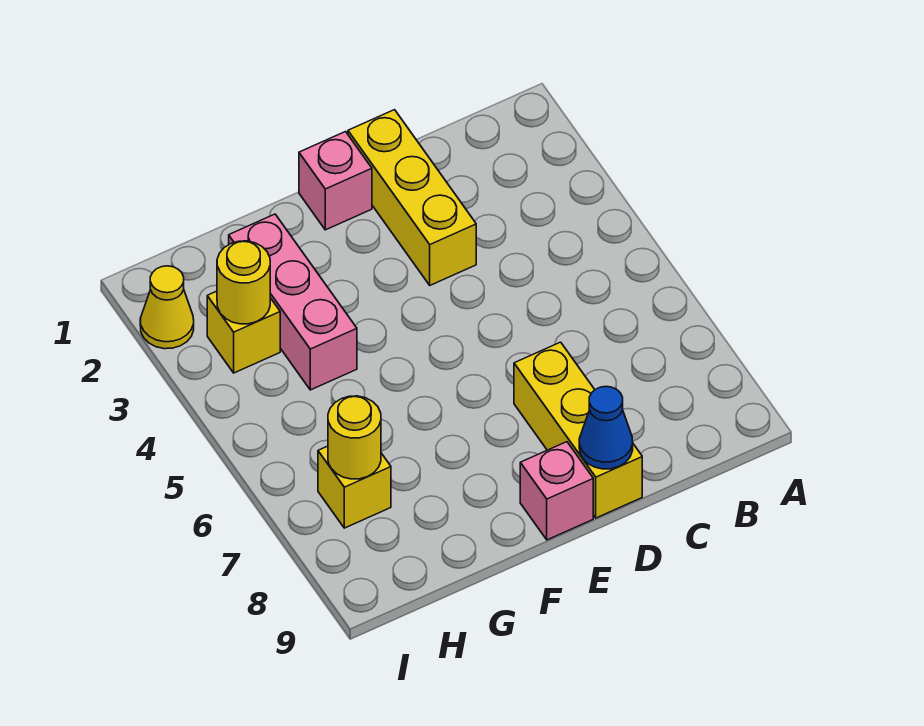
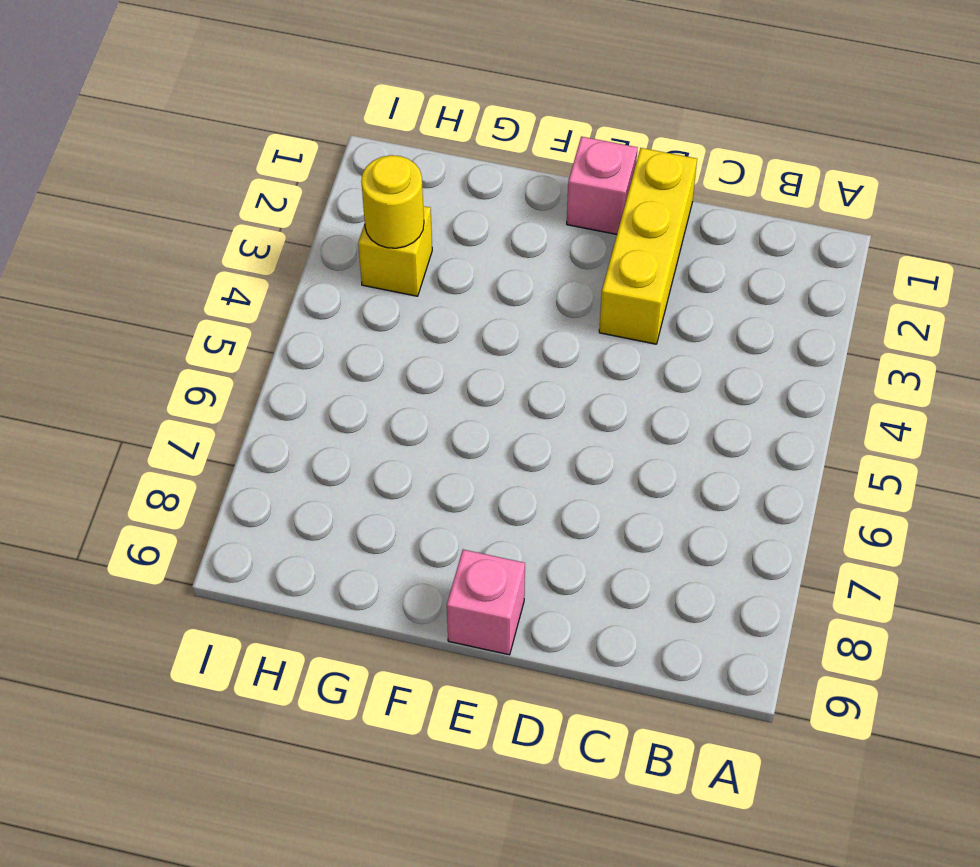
none -> yellow 1x3 brick [514,342,642,518]
none -> pink 1x3 brick [229,214,357,390]

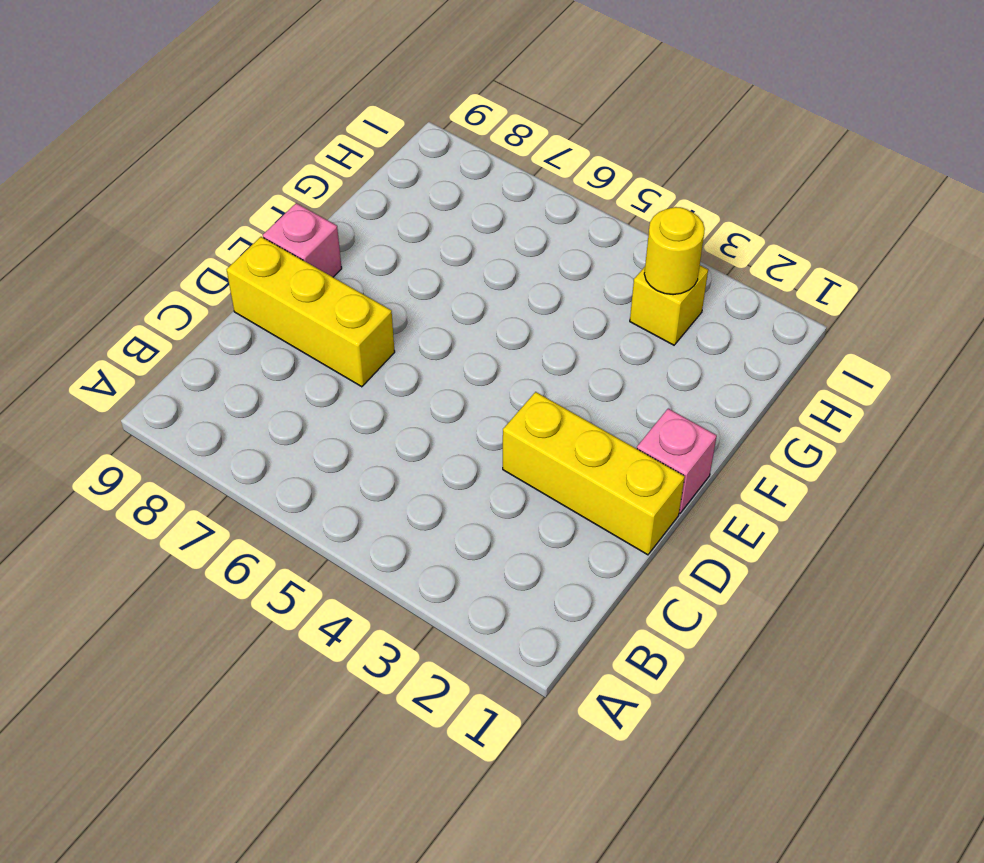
none -> pink 1x3 brick [229,214,357,390]
none -> yellow 1x1 brick [318,446,391,528]

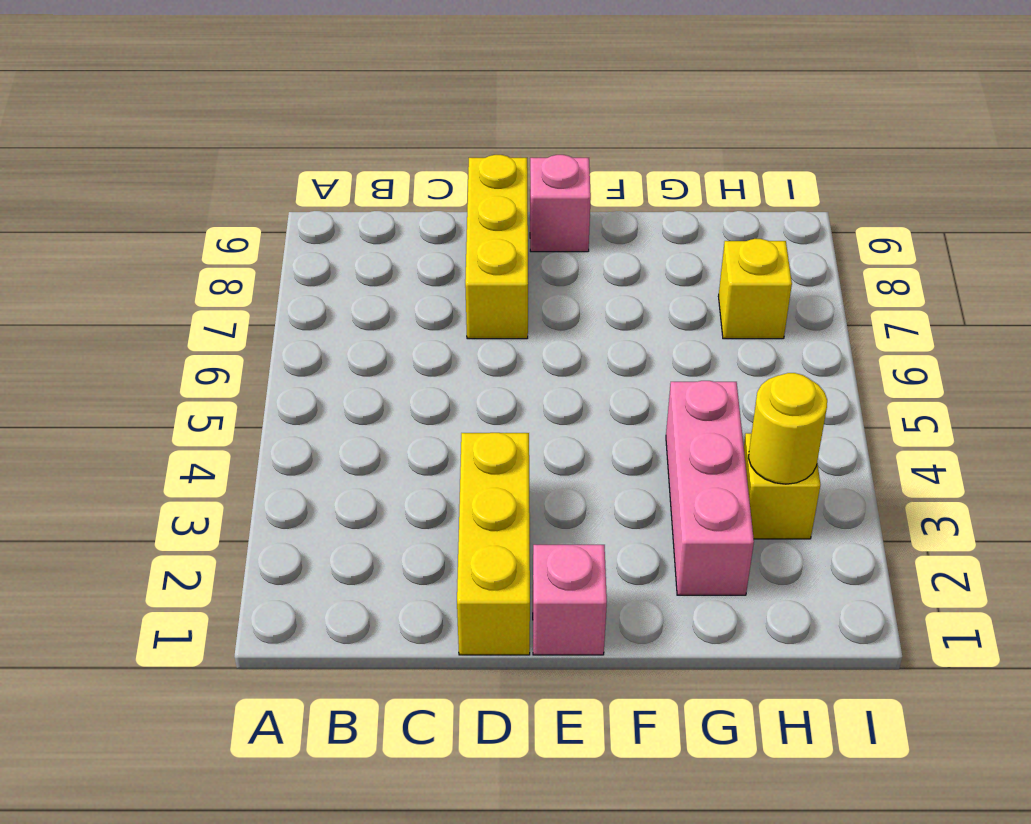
none -> yellow 1x1 cone [140,266,194,349]
none -> blue 1x1 cone [579,386,633,469]

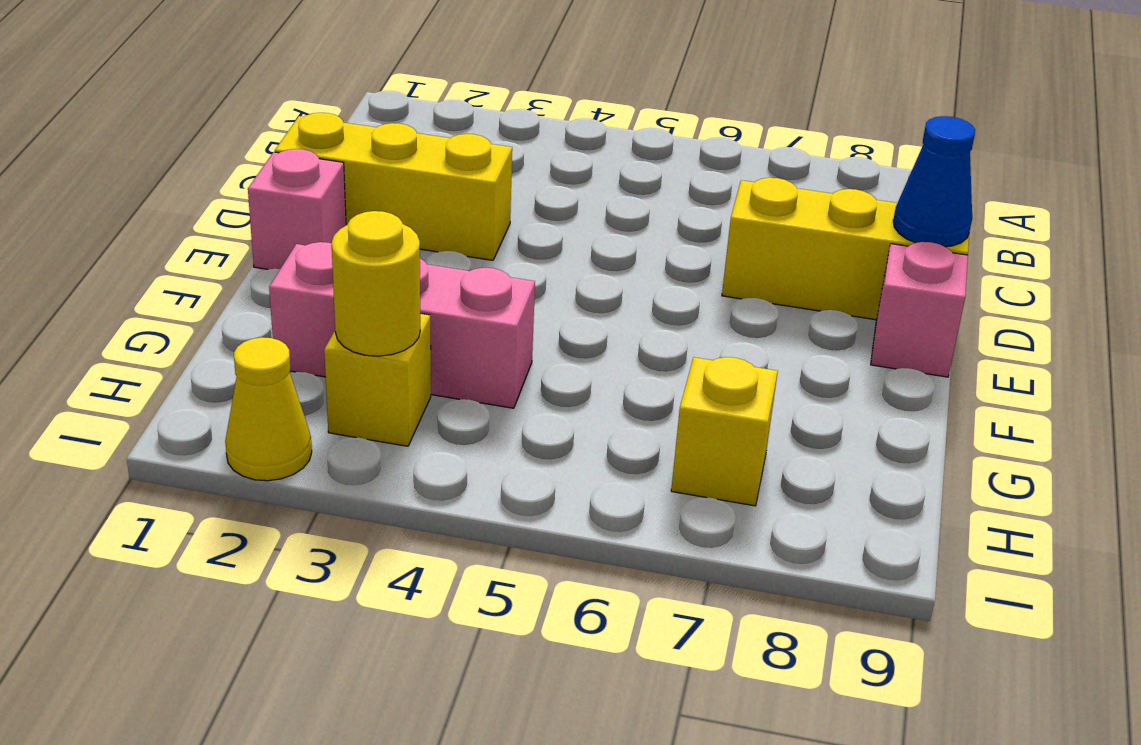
none -> yellow 1x1 round brick [328,396,381,479]

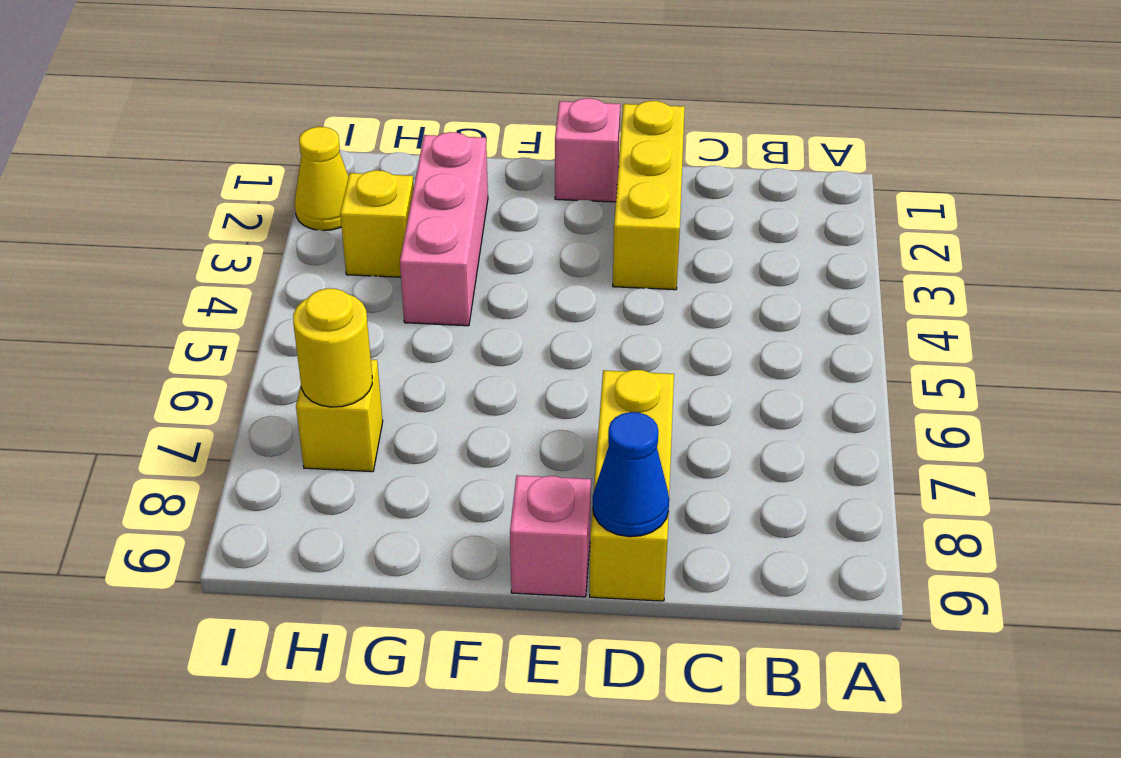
none -> yellow 1x1 round brick [217,241,270,324]

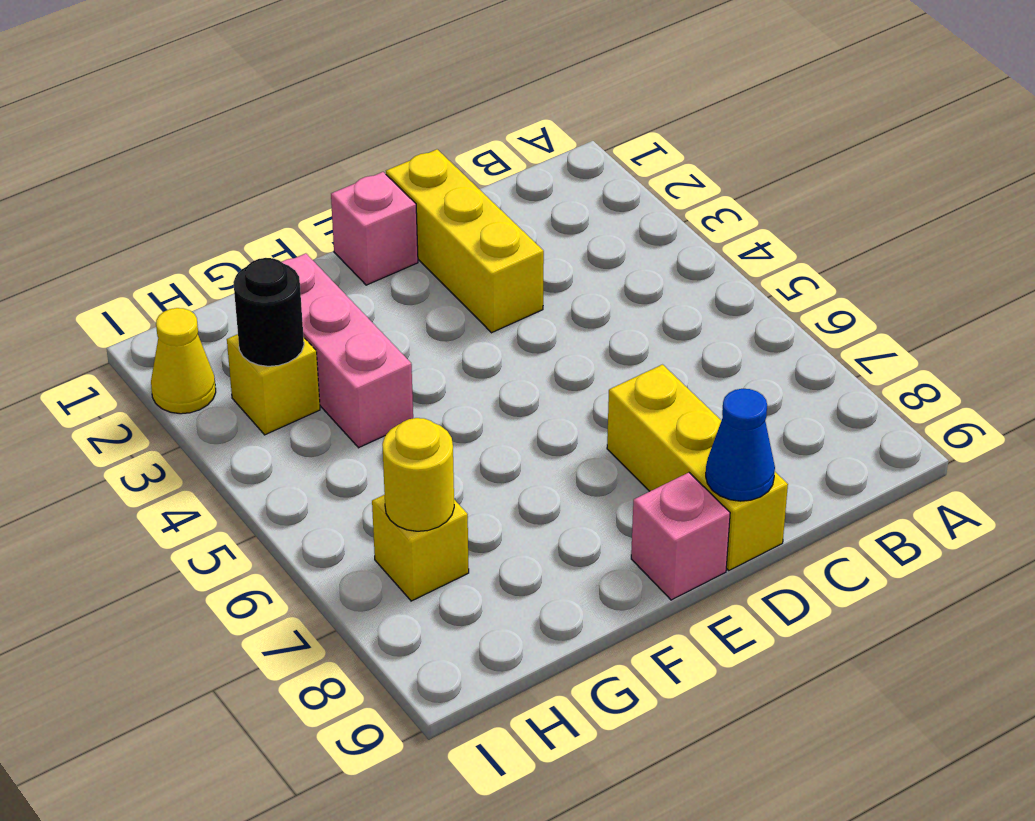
black 1x1 round brick [233,258,304,366] -> yellow 1x1 round brick [217,241,270,324]

